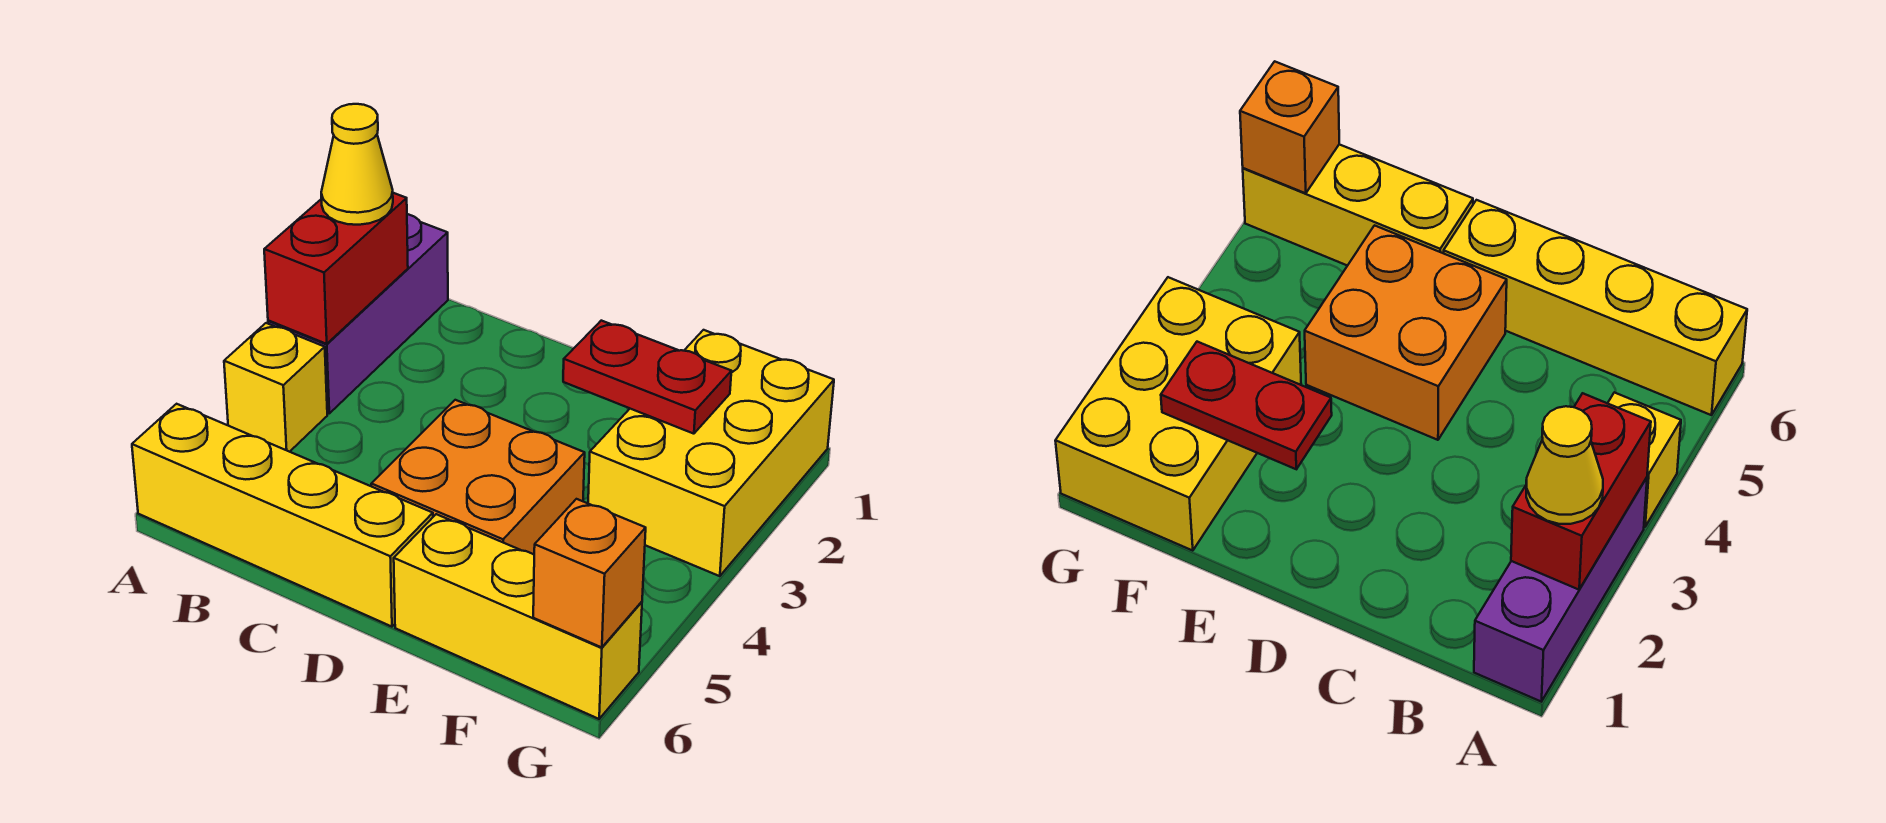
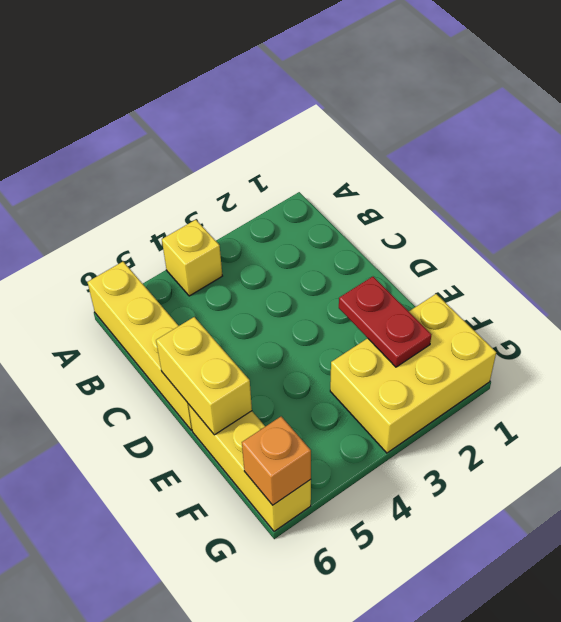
yellow 1x2 brick [156,317,252,435] -> none
none -> purple 1x3 brick [268,214,448,413]
none -> orange 2x2 brick [371,400,585,554]

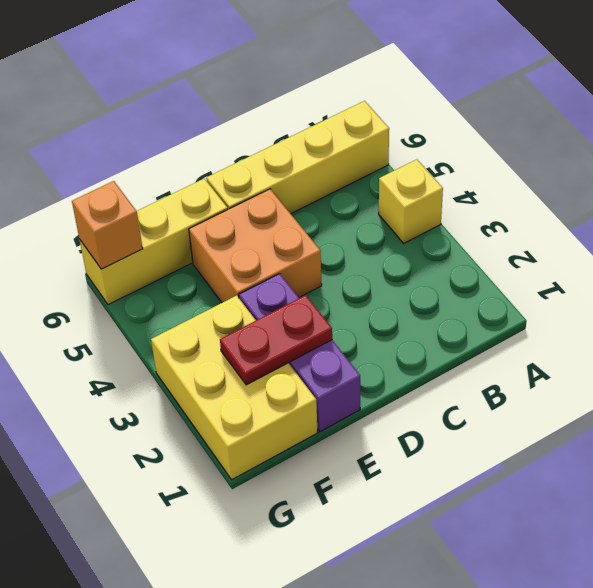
purple 1x3 brick [239,274,360,432] -> purple 1x3 brick moved to [268,214,448,413]
none -> red 1x2 brick [264,193,408,344]
none -> yellow 1x1 cone [321,104,393,225]

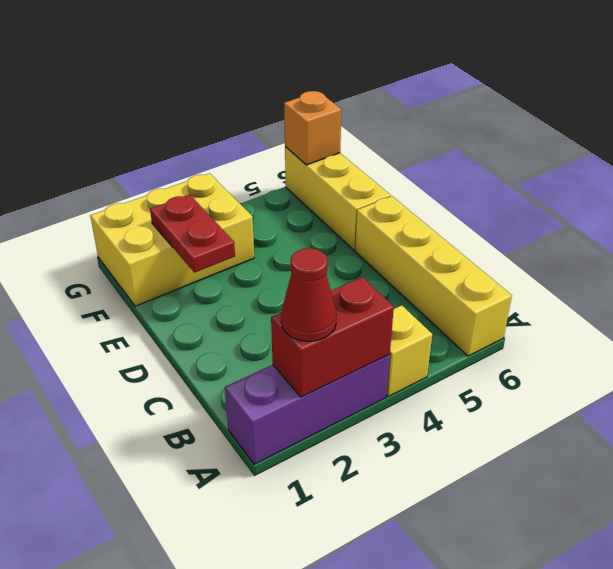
red 1x1 cone [281,248,337,341] -> yellow 1x1 cone [321,104,393,225]
none -> orange 2x2 brick [371,400,585,554]

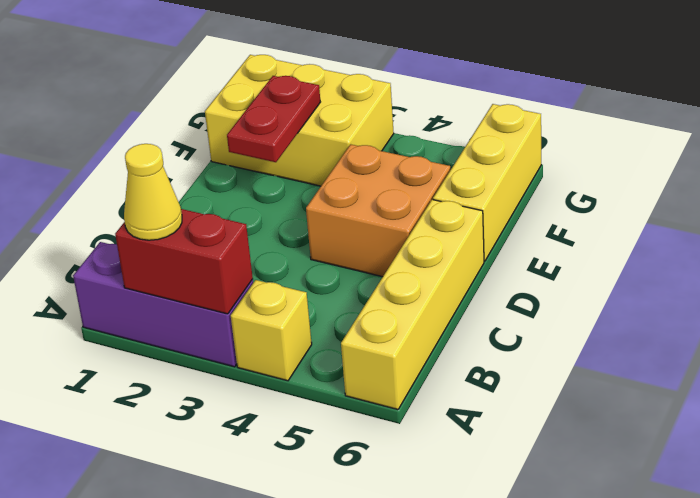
none -> orange 1x1 brick [533,499,646,647]

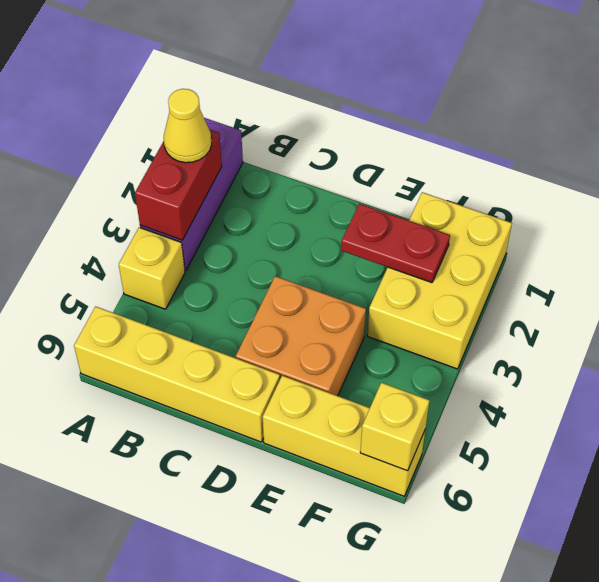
yellow 1x1 brick [360,383,430,471] -> orange 1x1 brick [533,499,646,647]

